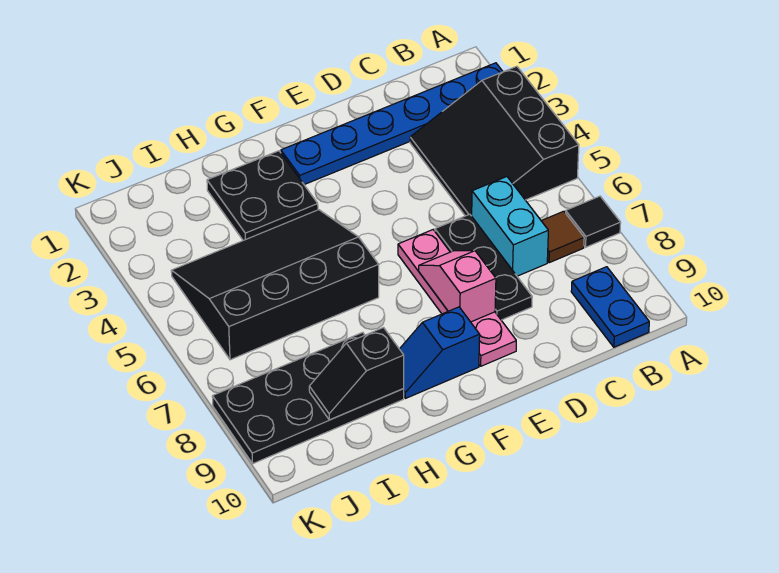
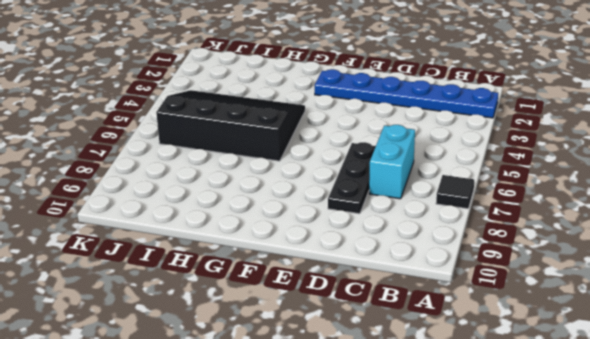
none -> black 3x3 slope [410,66,579,216]
none -> brown 1x1 tile [542,211,584,263]
none -> blue 1x2 plate [571,267,649,347]

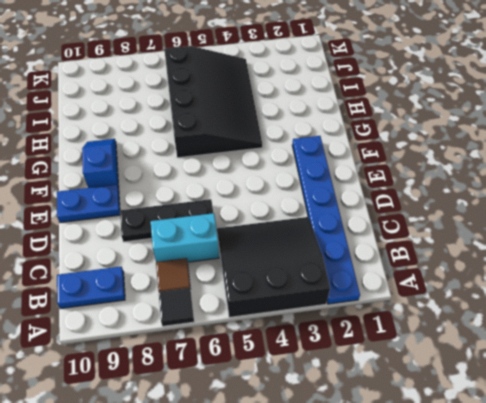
blue 1x2 plate [57,184,120,223] -> pink 1x4 plate [398,230,516,366]
none -> black 2x2 plate [207,151,318,240]
none -> black 2x4 plate [212,332,404,464]
none -> pink 1x2 slope [419,251,496,322]

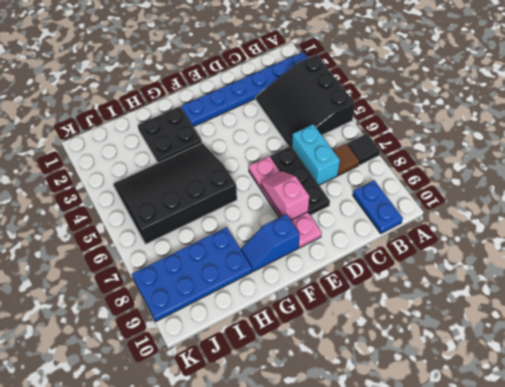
blue 2x4 plate [132,227,252,321] -> black 2x4 plate [212,332,404,464]
none -> black 1x2 slope [309,328,404,420]

